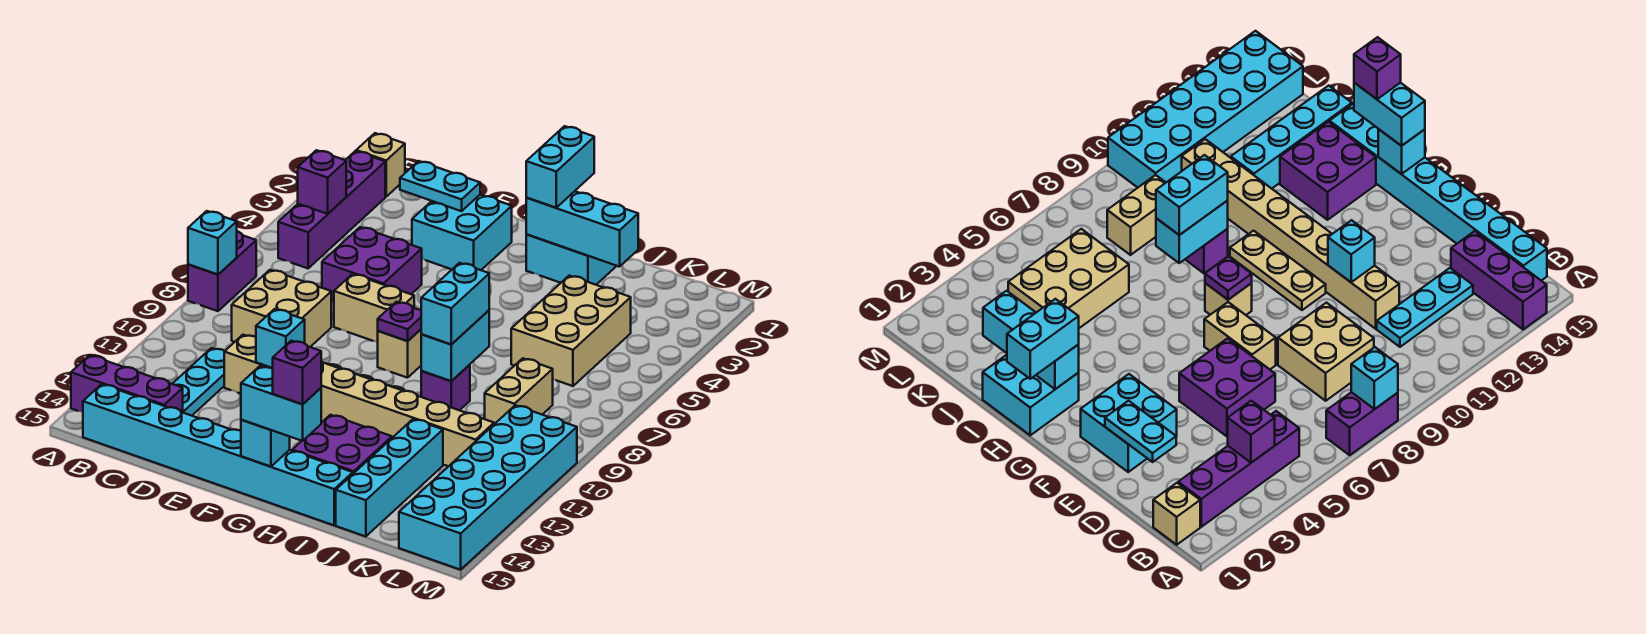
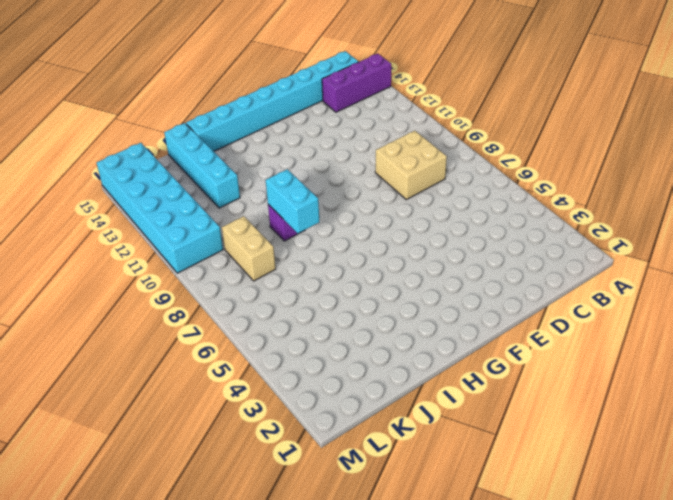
none -> purple 1x2 brick [188,231,256,311]
none -> tan 1x1 brick [356,133,405,197]
none -> purple 1x4 brick [278,151,385,268]
none -> cyan 1x3 plate [173,348,225,416]

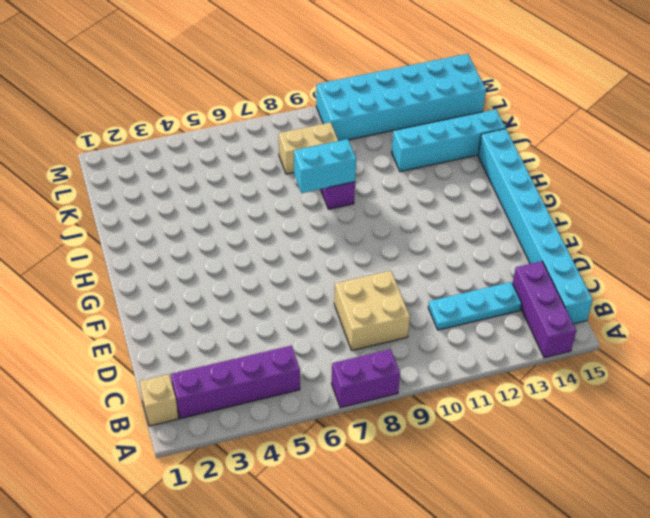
none -> purple 2x2 brick [322,227,422,302]
none -> tan 1x8 brick [224,335,494,466]
none -> cyan 2x2 brick [412,195,512,270]
none -> tan 1x2 brick [334,274,414,342]

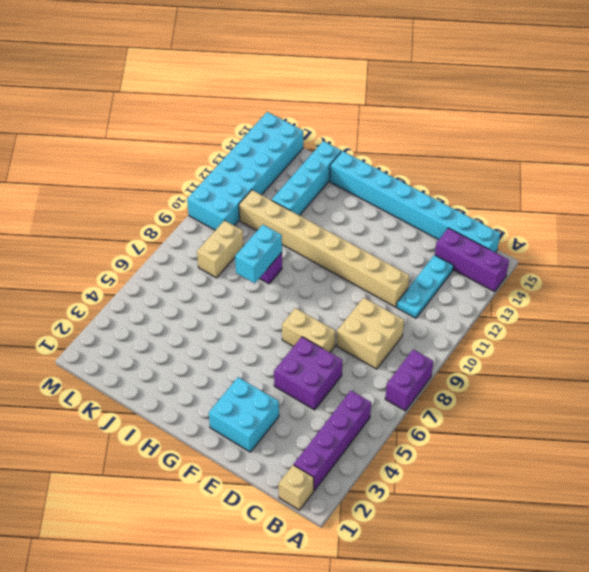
none -> tan 1x3 plate [1230,231,1326,310]
none -> tan 1x1 brick [378,329,422,378]
none -> cyan 2x2 brick [526,235,616,285]
none -> purple 2x2 brick [292,415,392,474]

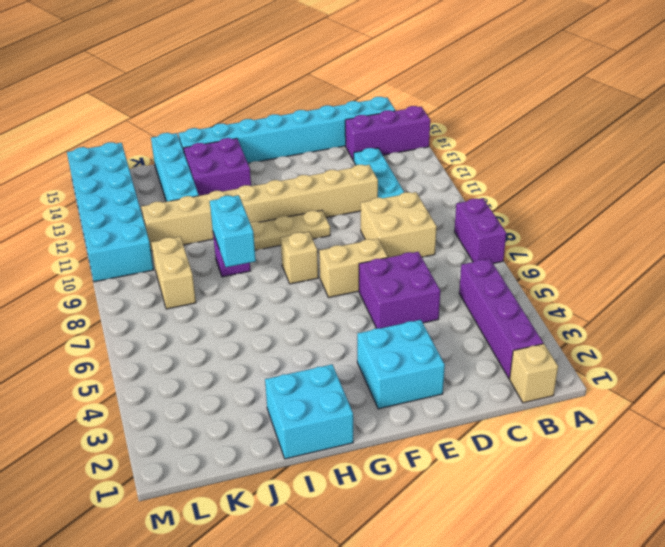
none -> tan 2x3 brick [511,276,631,386]
none -> cyan 1x1 brick [188,211,237,274]
none -> purple 1x1 brick [298,150,346,214]
none -> cyan 1x2 plate [400,161,480,211]

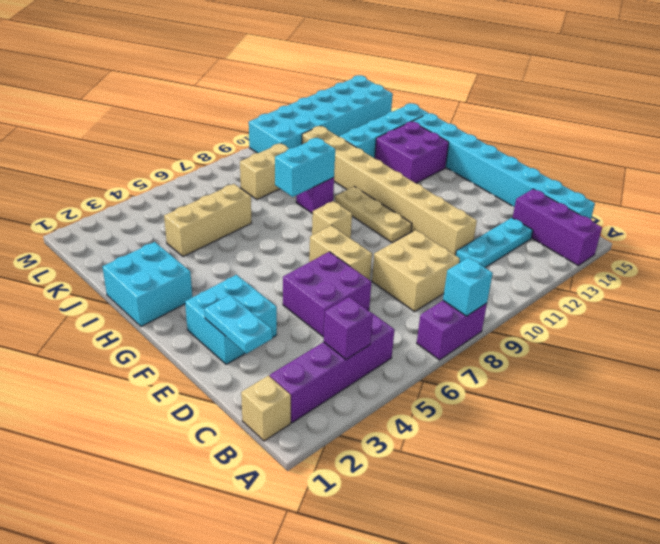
tan 1x3 brick [164,184,251,256] -> tan 2x3 brick [511,276,631,386]
none -> cyan 1x1 brick [256,309,305,368]
none -> purple 1x1 plate [378,302,421,341]
none -> cyan 1x1 brick [241,420,290,467]
none -> cyan 1x3 brick [526,191,638,267]

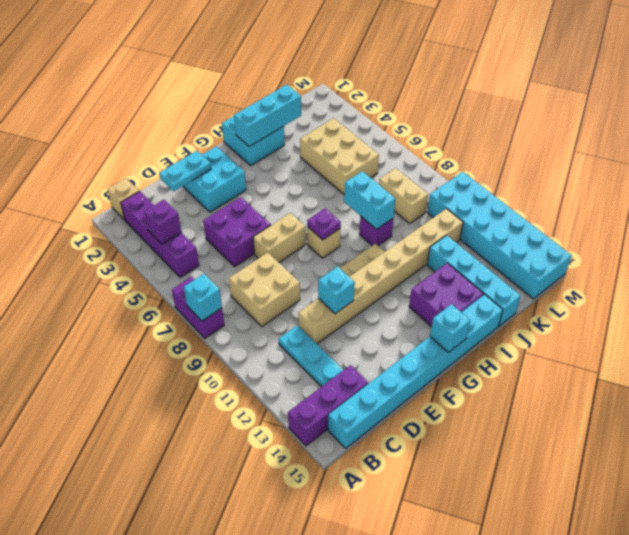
none -> cyan 1x2 brick [241,366,321,441]
none -> cyan 1x2 brick [526,126,594,208]
none -> cyan 1x2 brick [421,263,489,344]
none -> purple 1x1 brick [273,341,321,404]

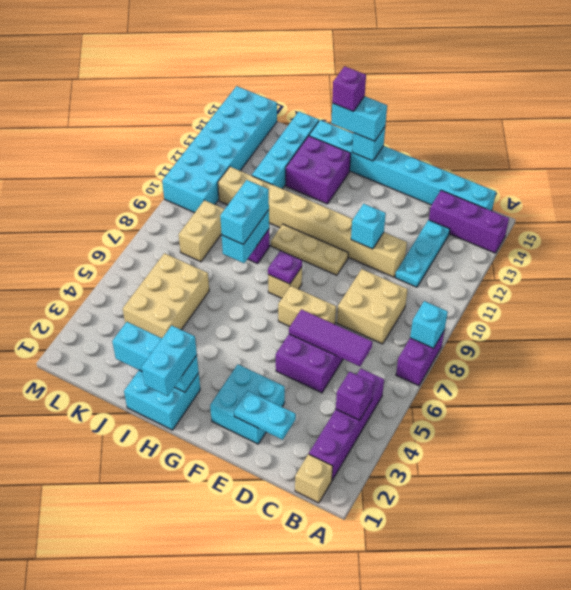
purple 1x3 tile [289,309,372,366] -> none

